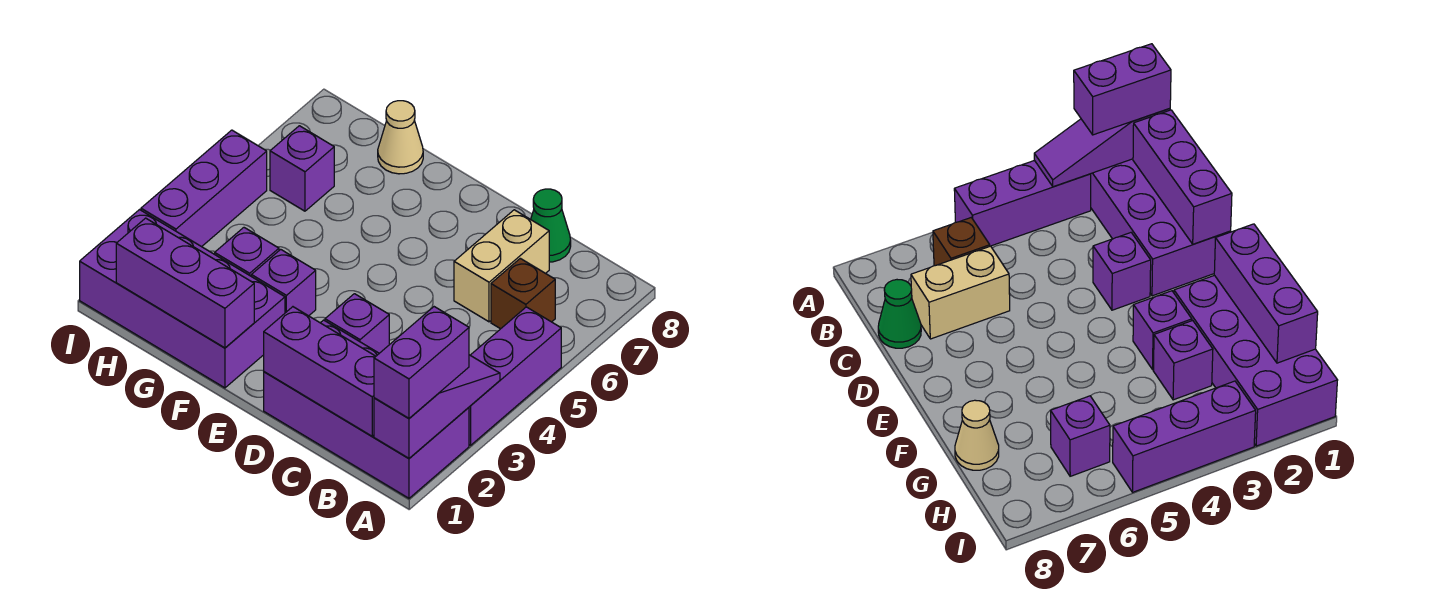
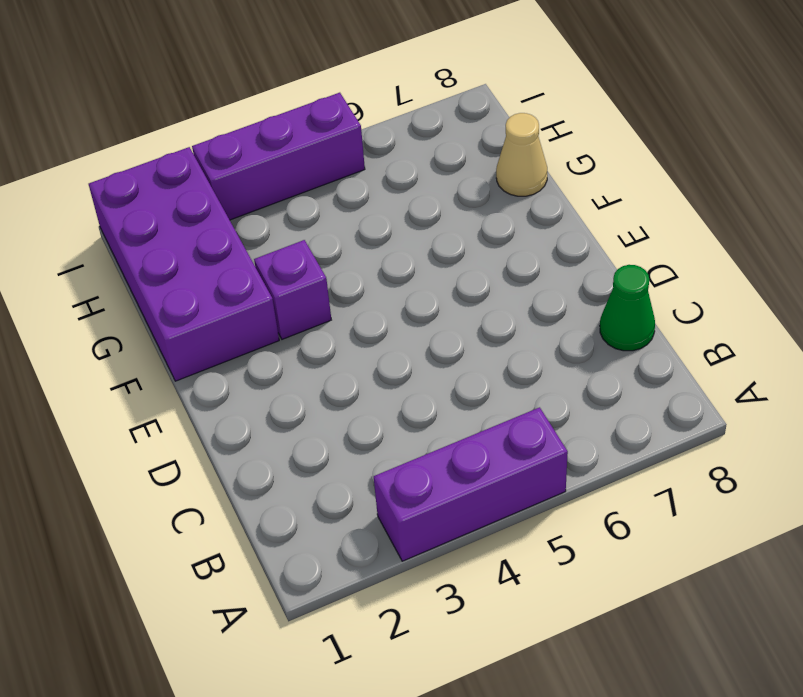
none -> purple 2x4 brick [264,320,469,498]
none -> brown 1x1 brick [491,258,555,329]
none -> tan 1x2 brick [454,210,549,322]

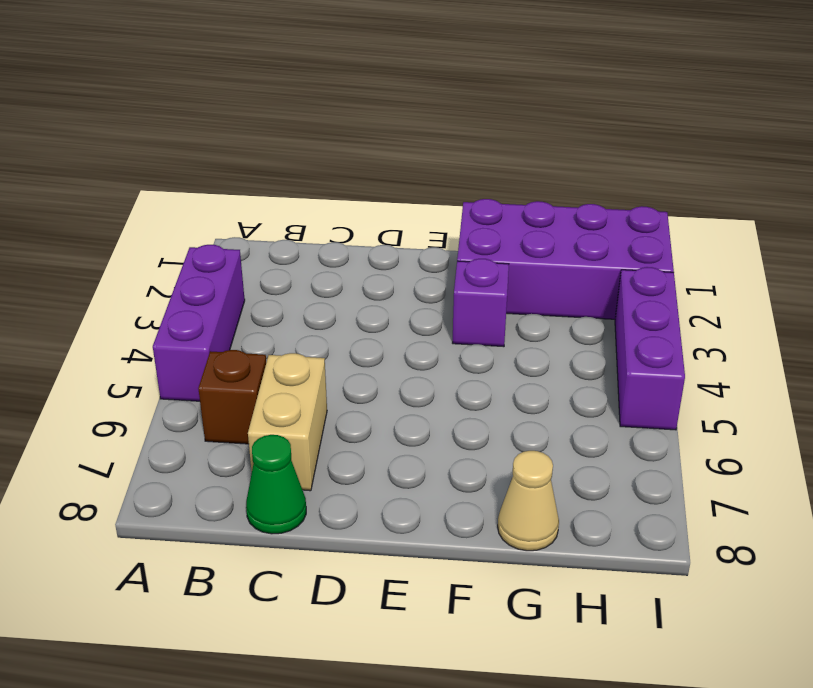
none -> purple 2x4 brick [264,320,469,498]
none -> purple 1x1 brick [325,294,389,353]
none -> purple 1x1 brick [215,228,279,276]

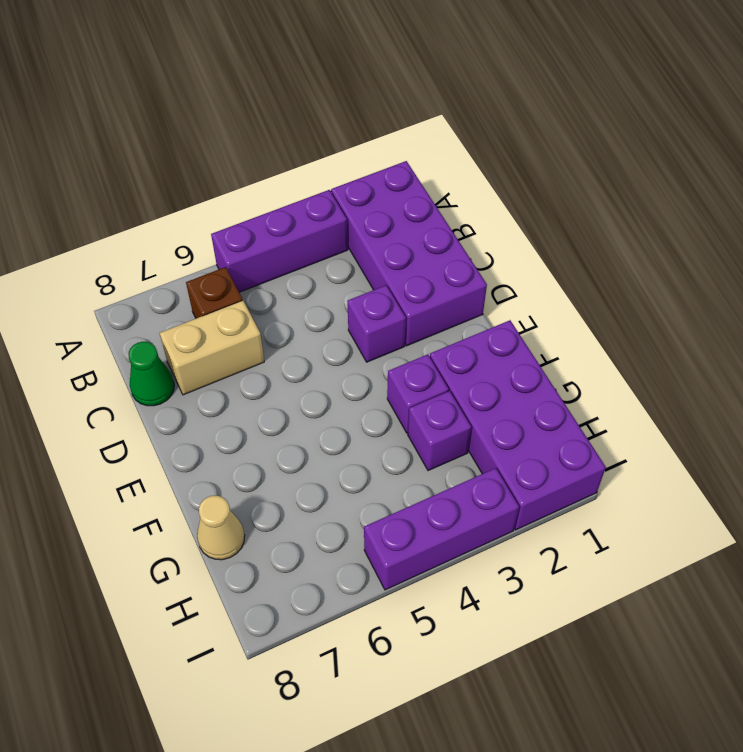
none -> purple 1x1 brick [270,126,334,211]
none -> purple 1x3 slope [374,355,500,458]
none -> purple 1x3 brick [264,307,376,436]

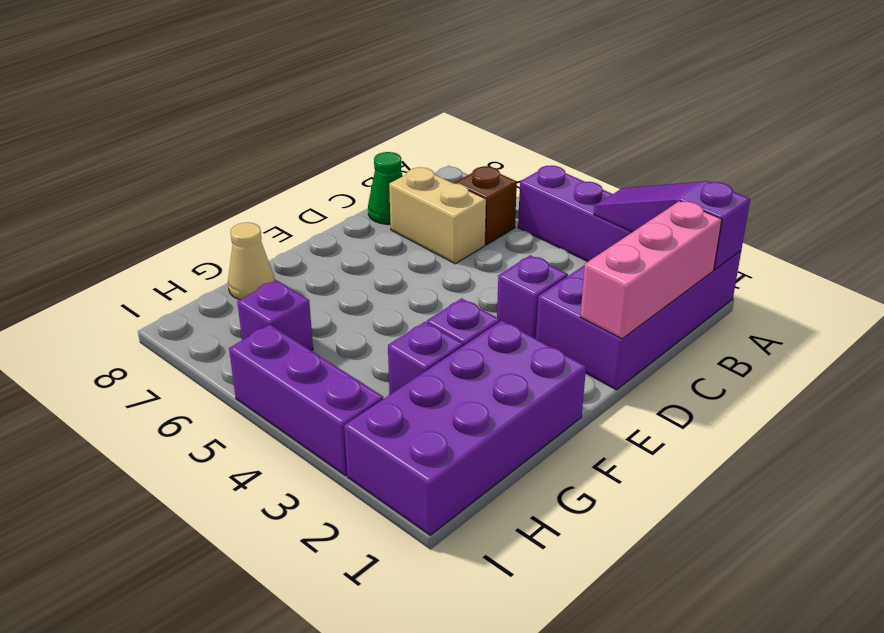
pink 1x3 brick [580,201,722,339] -> purple 1x3 brick [264,307,376,436]
none -> purple 1x3 brick [116,218,254,348]
none -> purple 1x2 brick [374,307,469,418]

